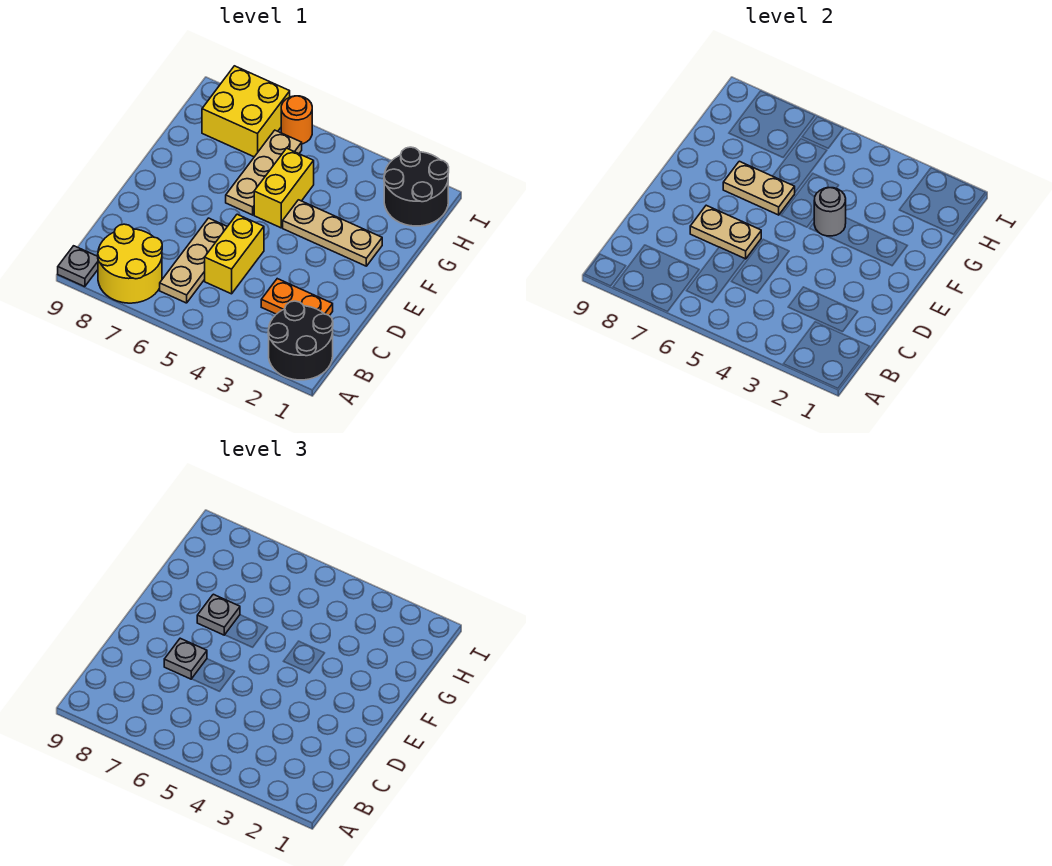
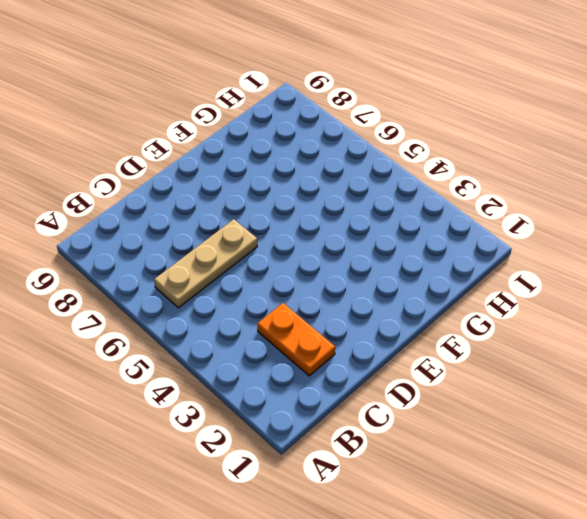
none -> black 2x2 round brick [268,301,333,380]
none -> yellow 2x2 round brick [98,224,162,303]
none -> grey 1x1 plate [58,246,98,287]

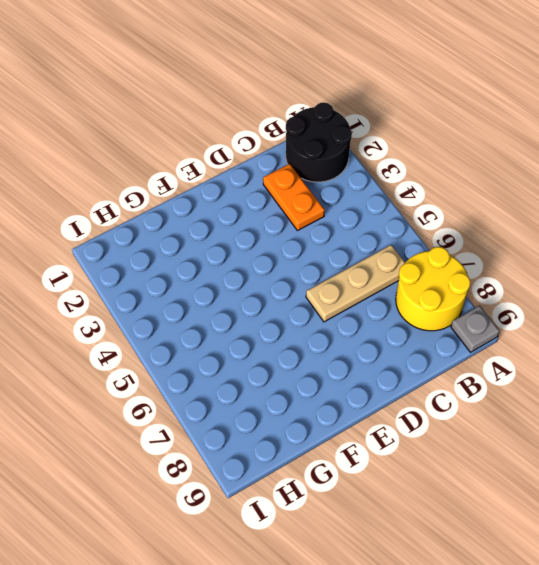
none -> yellow 1x2 brick [205,214,264,294]
none -> tan 1x3 plate [283,200,382,266]
none -> yellow 1x2 brick [254,148,314,228]

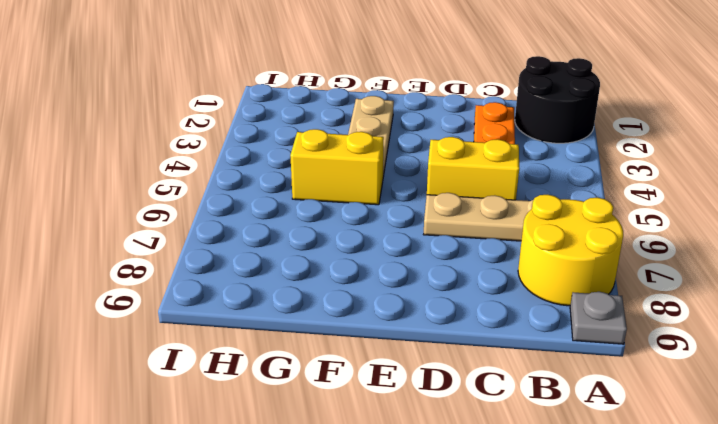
none -> tan 1x3 plate [226,130,302,215]
none -> black 2x2 round brick [384,147,449,226]
none -> yellow 2x2 brick [202,66,290,157]

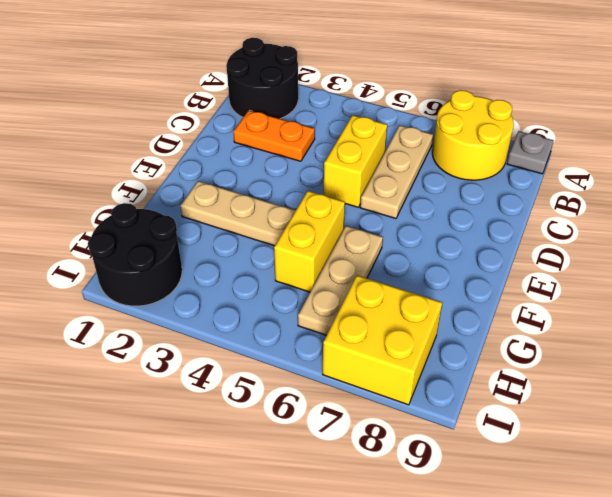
none -> orange 1x1 round brick [281,96,312,144]
none -> tan 1x2 plate [690,205,761,259]
none -> grey 1x1 round brick [814,188,846,236]

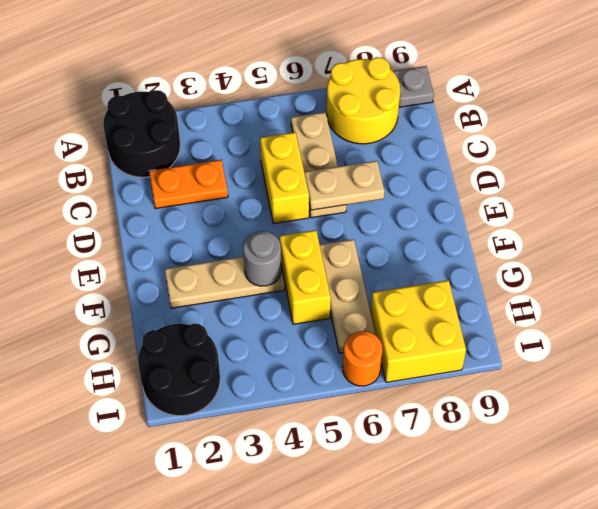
none -> tan 1x2 plate [723,161,795,215]
none -> grey 1x1 plate [164,638,207,679]
none -> grey 1x1 plate [197,594,240,635]

